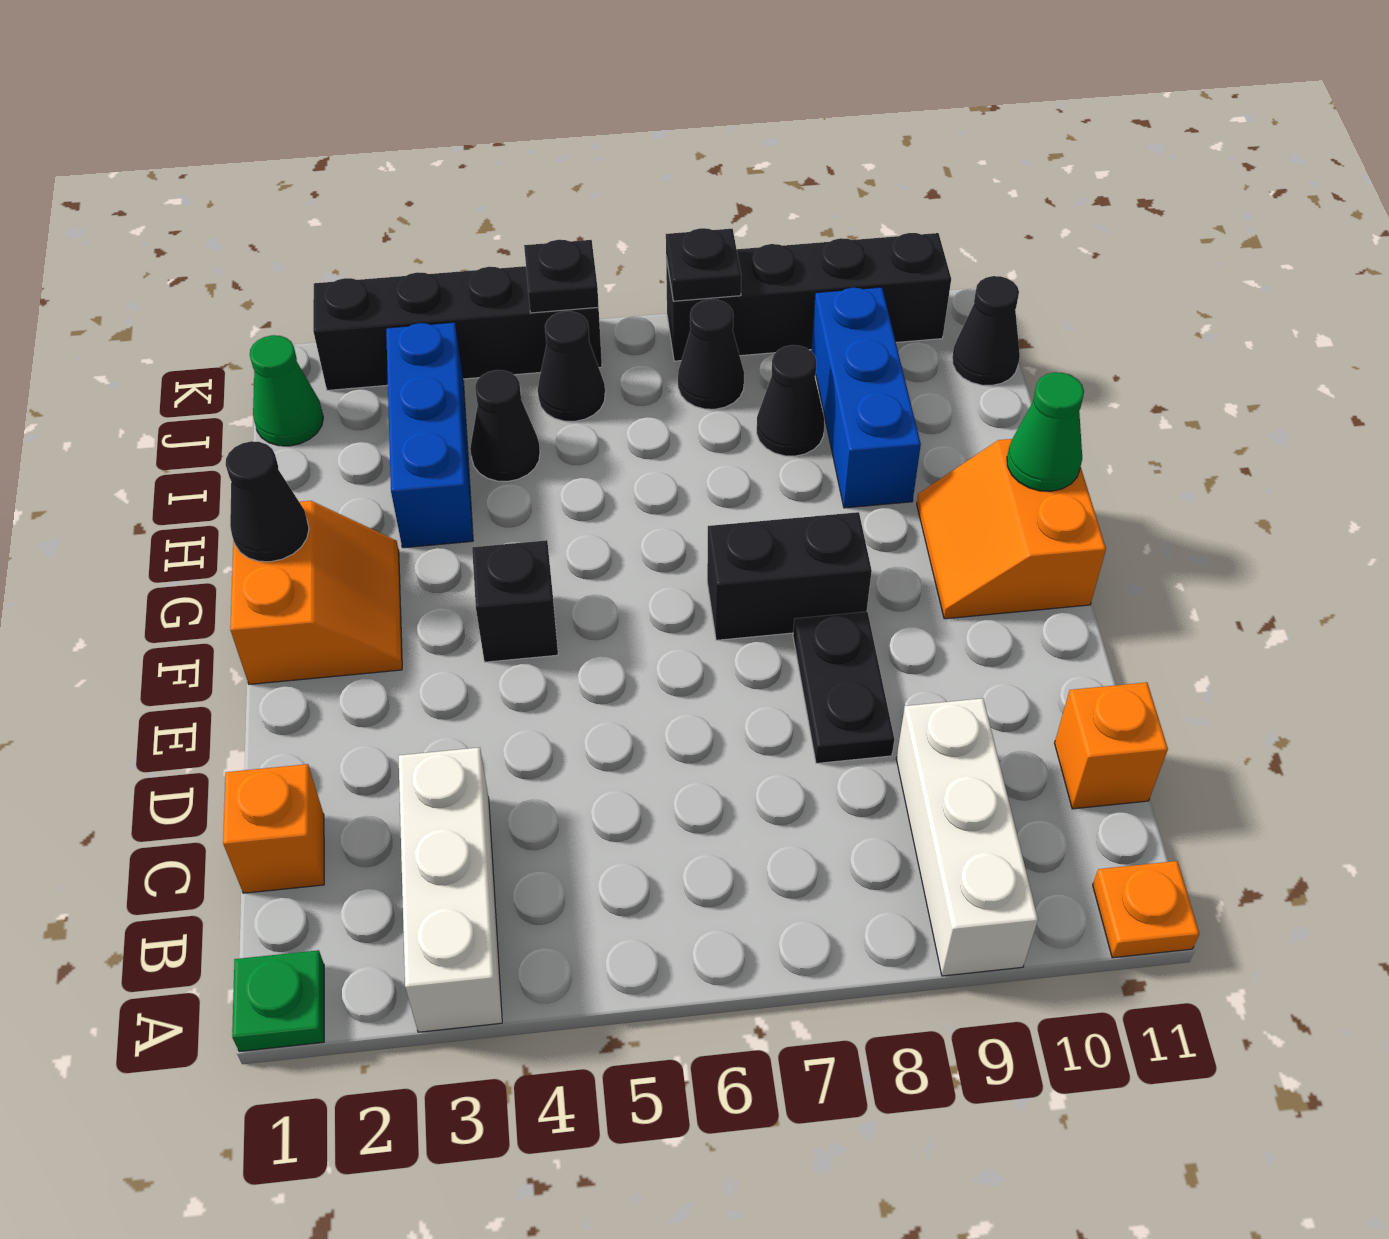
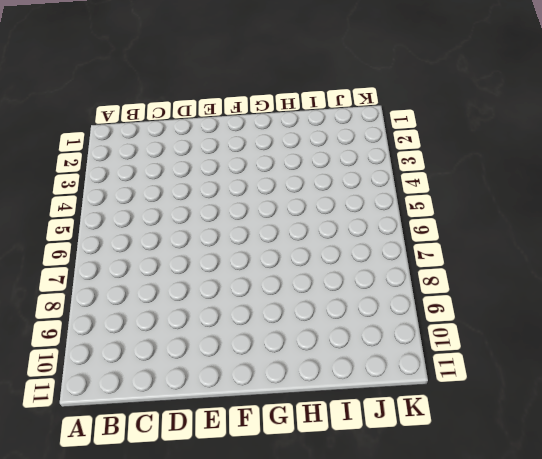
none -> green 1x1 plate [232,950,324,1051]
none -> white 1x3 brick [398,747,502,1032]
none -> white 1x3 brick [896,698,1038,976]

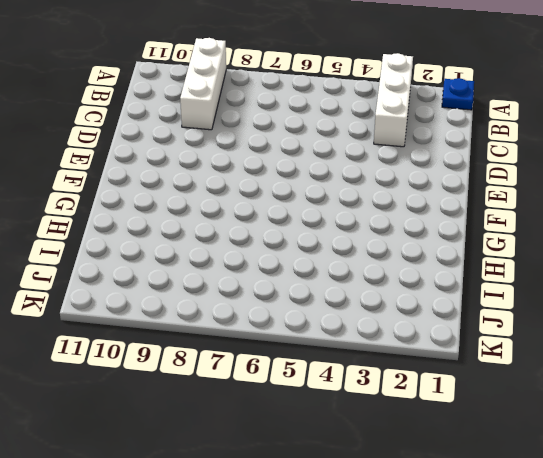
blue 1x1 plate [442,78,474,110] -> green 1x1 plate [232,950,324,1051]
none -> orange 1x1 plate [1093,861,1199,958]
none -> orange 1x1 brick [223,764,324,893]
none -> orange 1x1 brick [1055,682,1168,809]

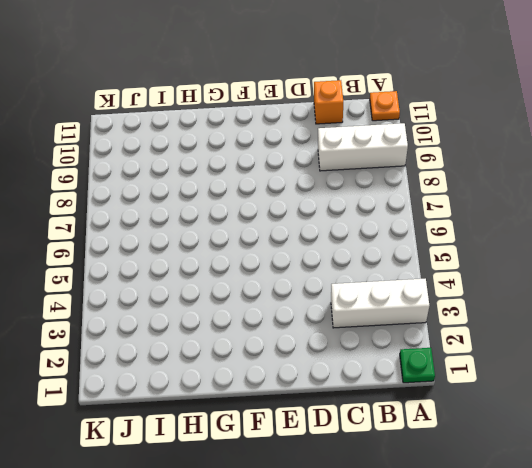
none -> orange 1x1 brick [223,764,324,893]
none -> black 1x2 plate [793,612,894,763]
none -> orange 2x2 slope [230,501,402,684]

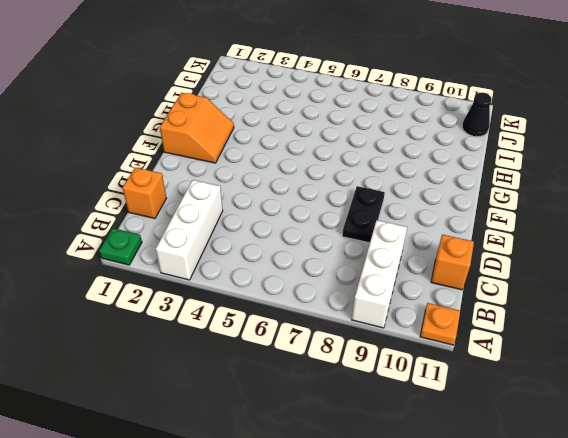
none -> black 1x1 brick [472,540,558,662]
none -> black 1x2 brick [707,512,872,640]
none -> orange 2x2 slope [917,439,1106,619]

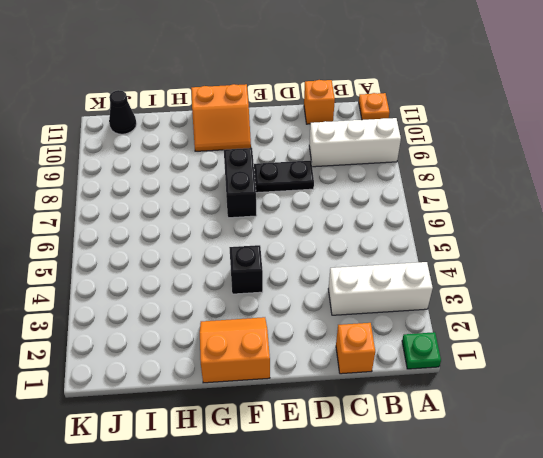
none -> blue 1x3 brick [386,322,473,548]
none -> blue 1x3 brick [811,287,921,508]
none -> black 1x1 cone [470,370,540,481]

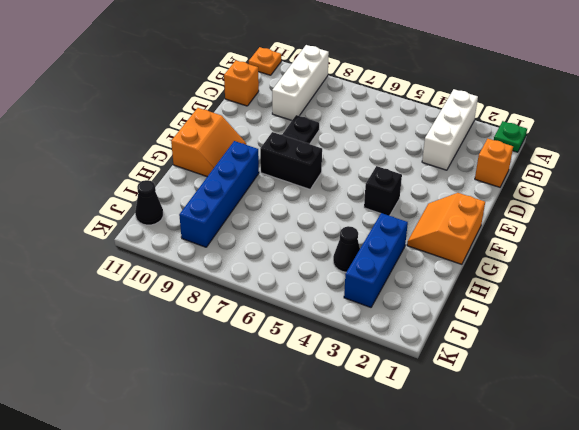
blue 1x4 brick [179,141,259,247] -> blue 1x3 brick [811,287,921,508]
none -> black 1x1 cone [757,345,824,456]
none -> green 1x1 cone [250,335,323,446]
none -> black 1x1 cone [538,311,605,421]

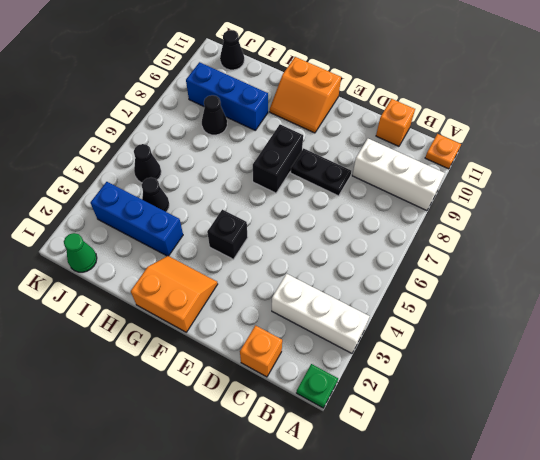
none -> black 1x1 cone [678,299,744,409]
none -> black 1x4 brick [313,266,602,390]
none -> black 1x4 brick [666,233,951,361]

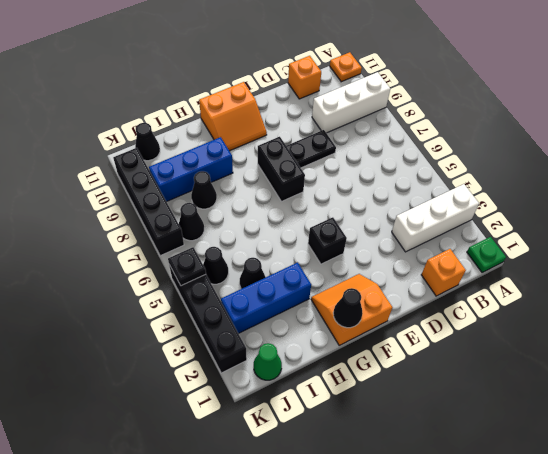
none -> green 1x1 cone [1007,372,1084,491]
none -> black 1x1 plate [666,228,741,301]

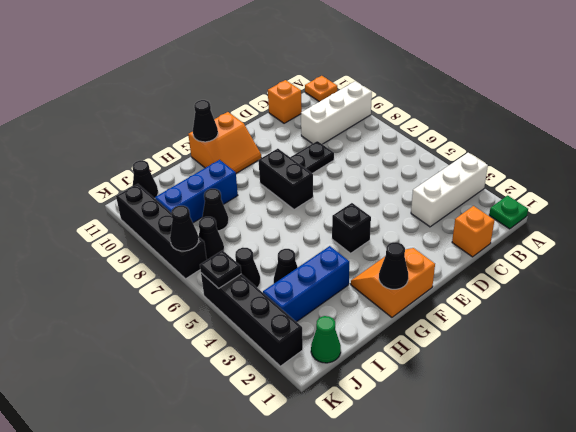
black 1x1 cone [193,100,218,142] -> green 1x1 cone [1007,372,1084,491]
black 1x1 cone [170,206,199,251] -> black 1x1 plate [666,228,741,301]

